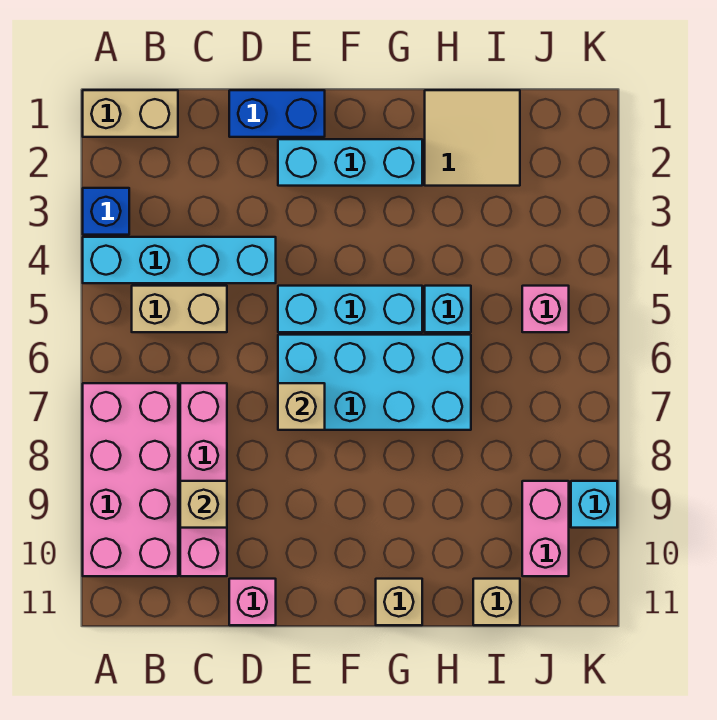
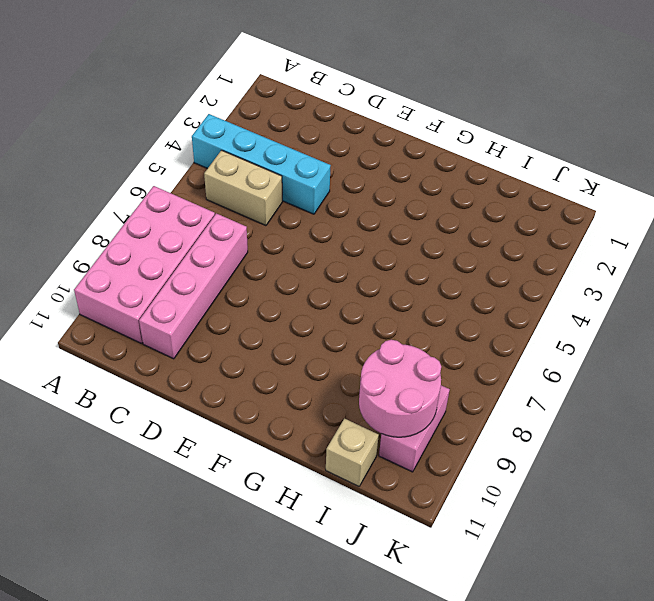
pink 2x2 round brick [359,340,441,437] -> none
none -> tan 1x2 brick [83,90,178,137]
none -> blue 1x1 brick [83,188,129,235]
none -> blue 1x2 brick [229,90,325,137]

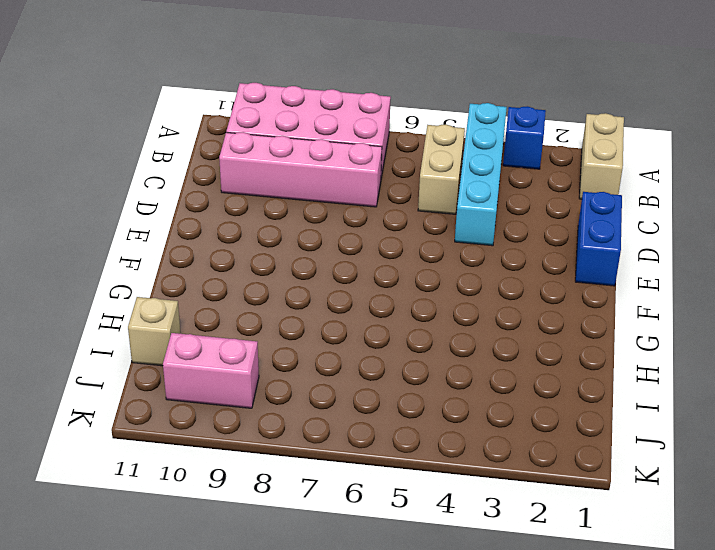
none -> pink 1x1 brick [229,579,276,625]
none -> cyan 1x3 brick [278,139,422,186]
none -> cyan 1x3 brick [278,286,422,332]

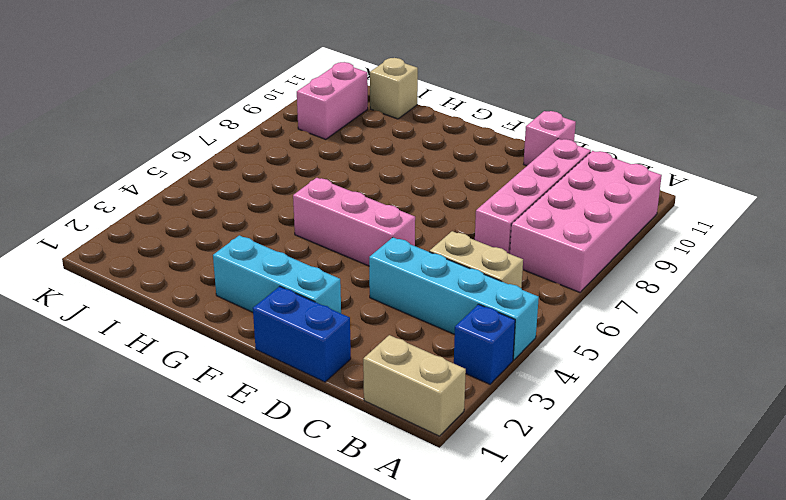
pink 1x3 brick [293,178,415,266] -> cyan 1x3 brick [278,286,422,332]
none -> cyan 2x4 brick [278,335,471,430]
none -> tan 1x1 brick [376,579,422,625]
none -> tan 2x2 tile [425,90,520,186]

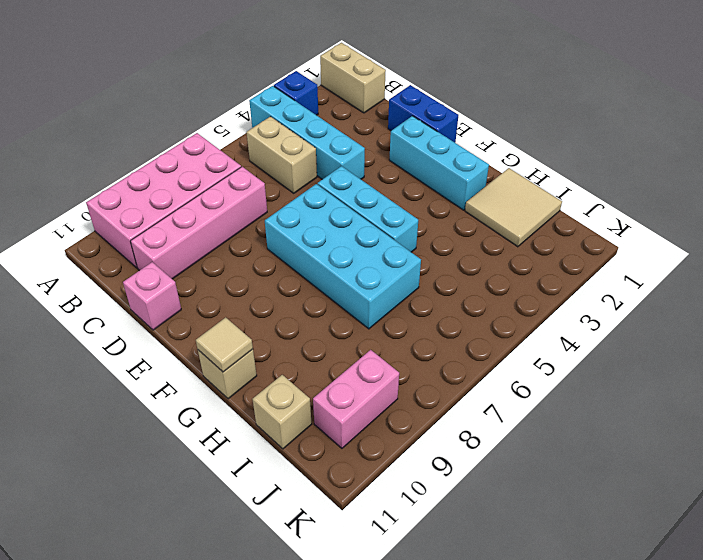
tan 1x1 tile [196,317,253,372] -> none
none -> cyan 1x1 brick [425,286,471,332]
none -> pink 1x1 brick [522,286,569,332]
none -> cyan 1x1 brick [571,481,617,528]

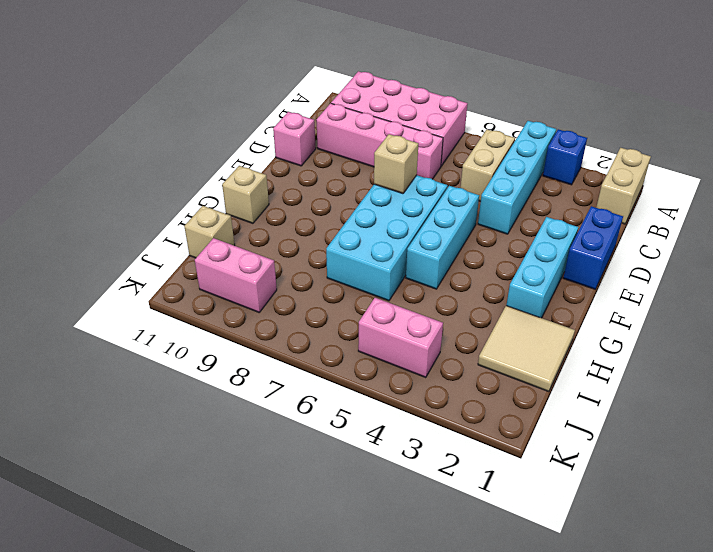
pink 1x2 brick [358,298,443,378] -> pink 1x1 brick [522,286,569,332]
none -> cyan 1x1 brick [425,286,471,332]
none -> cyan 1x1 brick [571,481,617,528]
none -> tan 1x1 brick [180,481,227,528]

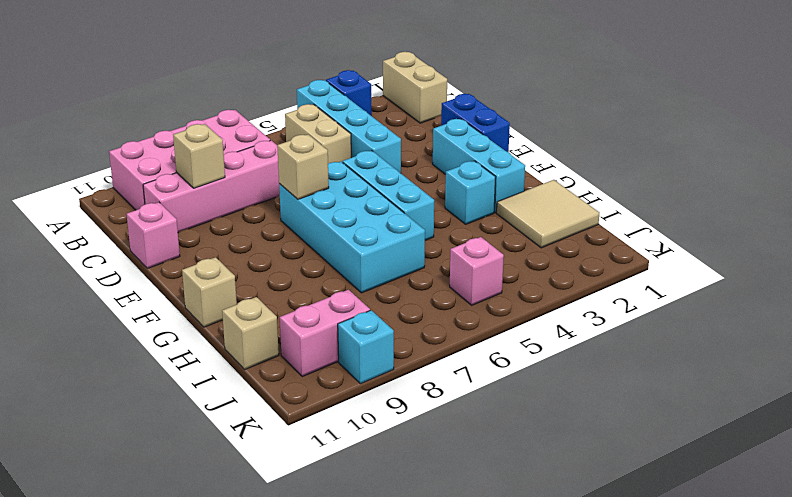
cyan 1x1 brick [445,161,495,224] -> cyan 1x1 brick moved to [425,286,471,332]

